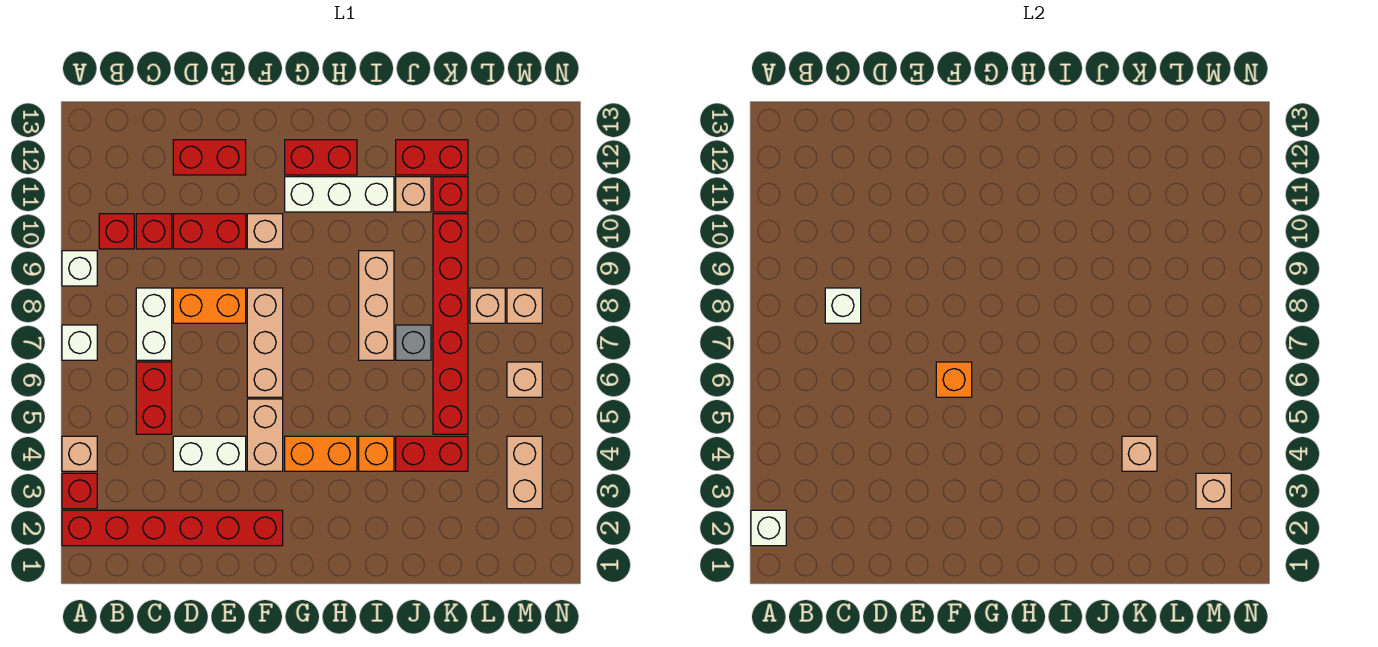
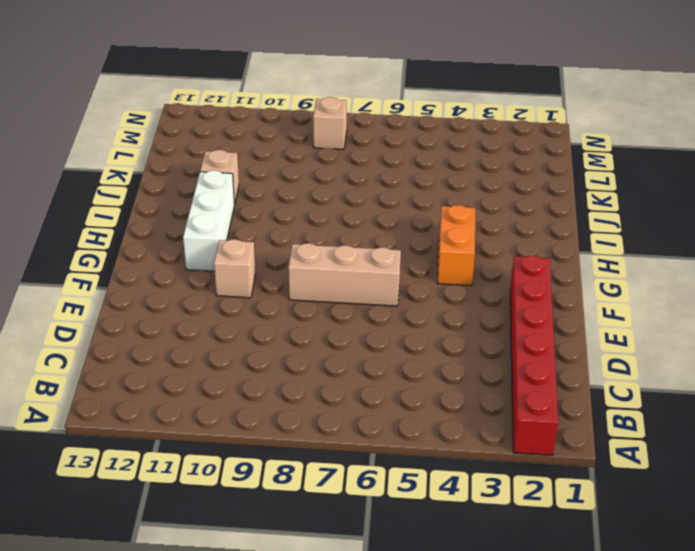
none -> red 1x1 brick [62,473,97,509]
none -> tan 1x1 brick [62,436,97,471]
none -> white 1x1 brick [62,325,97,360]
none -> white 1x1 brick [62,251,97,286]

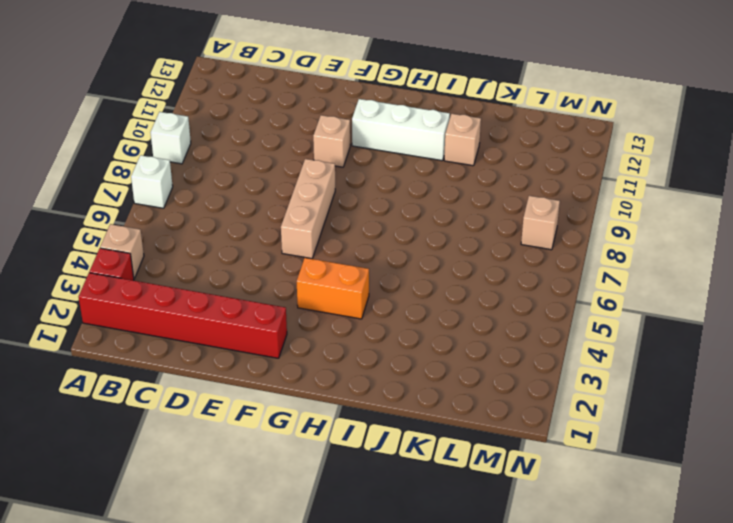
none -> red 1x1 brick [99,214,134,249]
none -> red 1x2 brick [136,362,172,434]
none -> white 1x2 brick [136,288,172,360]
none -> red 1x1 brick [136,214,172,249]

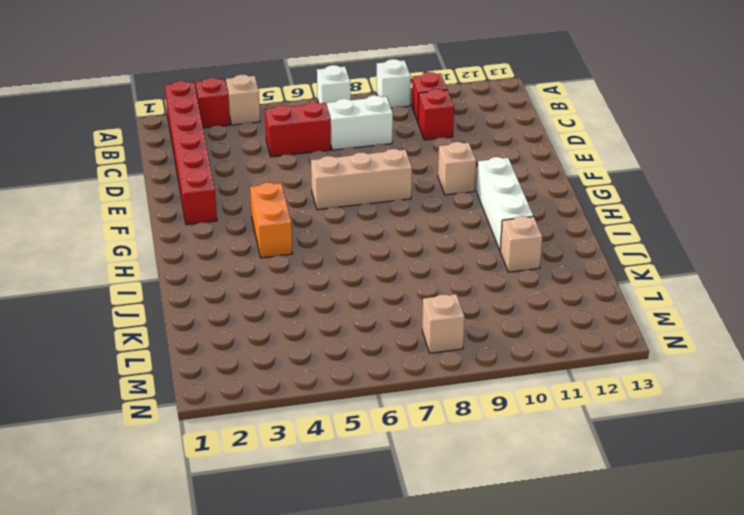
none -> white 1x2 brick [173,436,246,471]
none -> orange 1x2 brick [173,288,246,323]
none -> red 1x2 brick [173,214,246,249]
none -> red 1x2 brick [173,140,246,175]

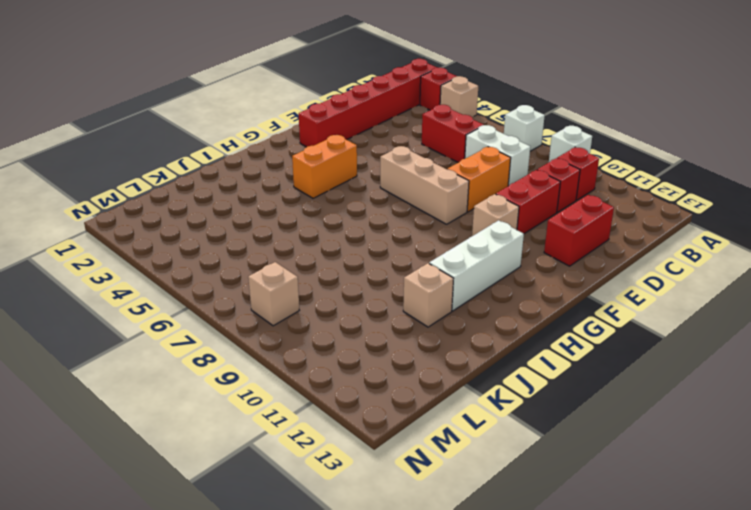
none -> white 1x2 brick [173,436,246,471]
none -> tan 1x2 brick [247,399,283,471]
none -> red 1x2 brick [285,140,357,175]
none -> orange 1x1 brick [359,436,394,471]

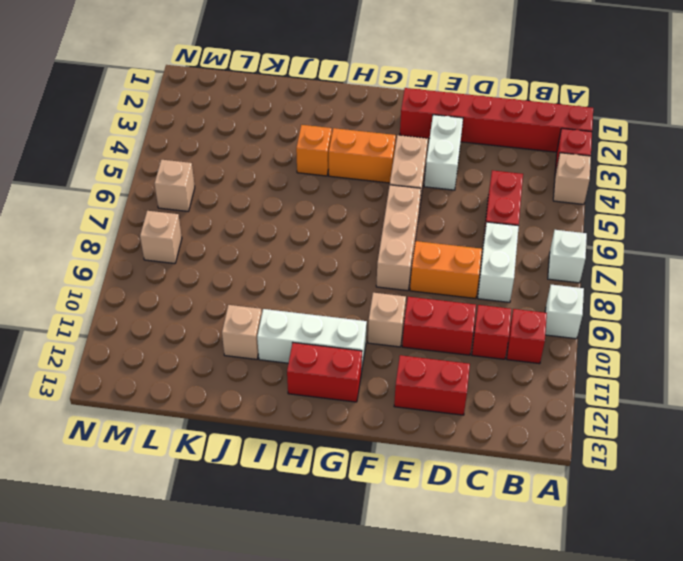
white 1x2 brick [424,115,463,190] -> white 1x2 brick turned to [173,436,246,471]
none -> tan 1x3 brick [359,251,394,360]
none -> red 1x2 brick [396,436,468,471]
none -> grey 1x1 brick [396,325,431,360]
none -> red 1x2 brick [396,140,468,175]

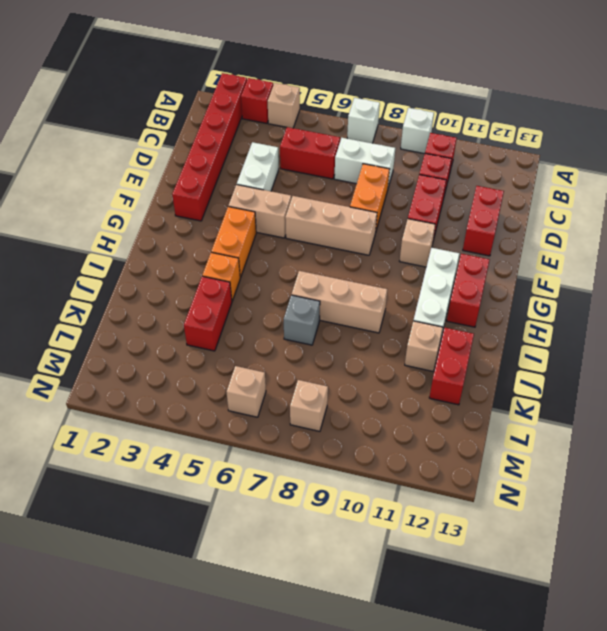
none -> red 1x6 brick [433,214,468,434]
none -> red 1x1 brick [433,177,468,212]
none -> tan 1x1 brick [470,288,505,323]
none -> tan 1x2 brick [507,436,542,509]

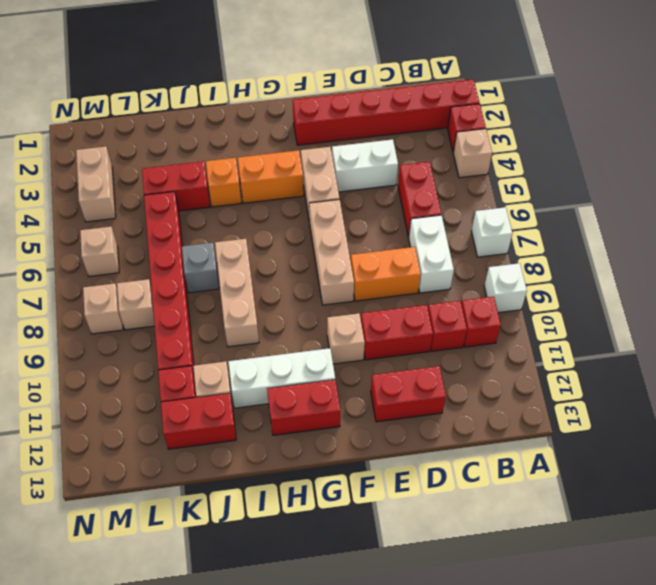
none -> white 1x1 brick [751,510,786,546]
none -> white 1x1 brick [825,288,861,323]
none -> orange 1x1 brick [936,362,972,397]
none -> tan 1x1 brick [1122,436,1157,471]

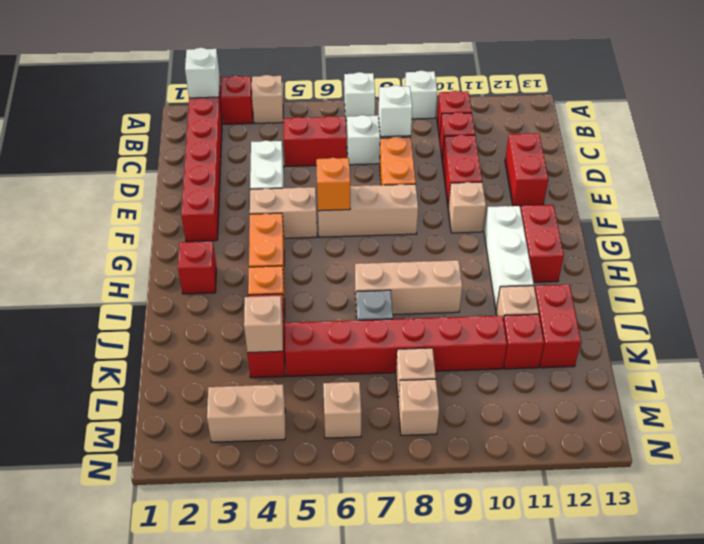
red 1x1 brick [178,241,216,294] -> none
none -> tan 1x1 brick [1196,473,1231,509]

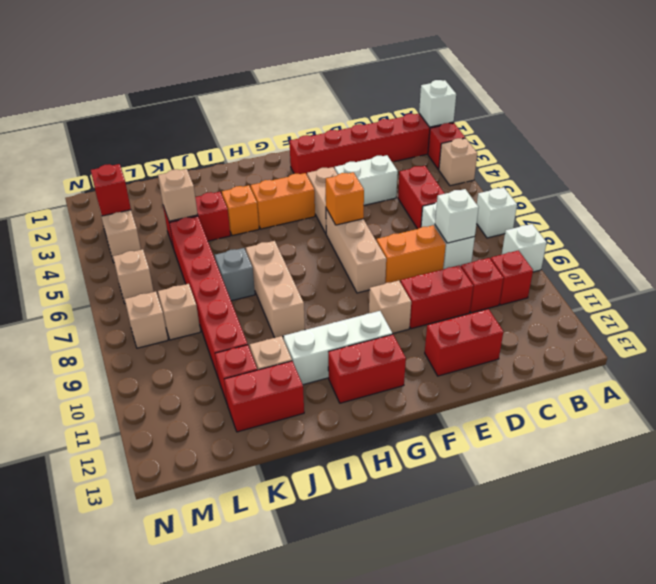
red 1x1 brick [91,164,131,216] -> tan 1x1 brick [1196,473,1231,509]

